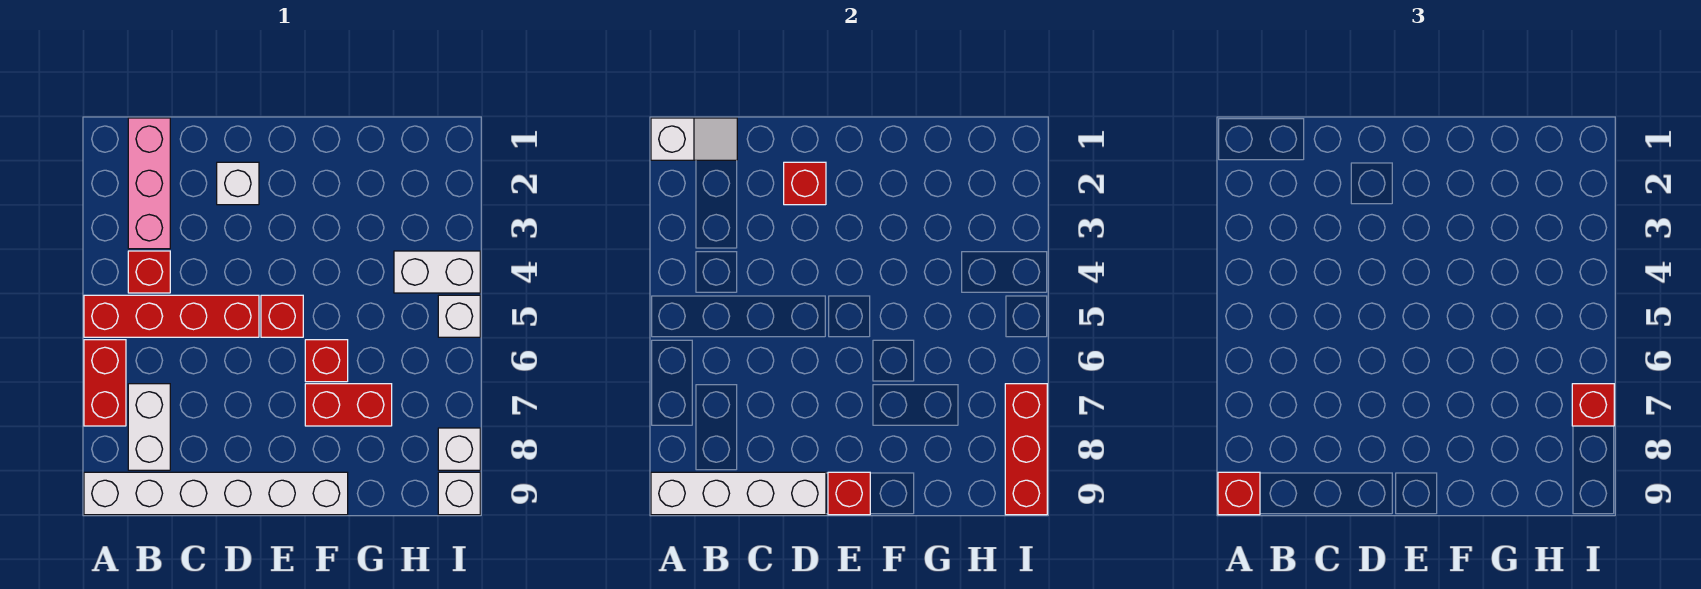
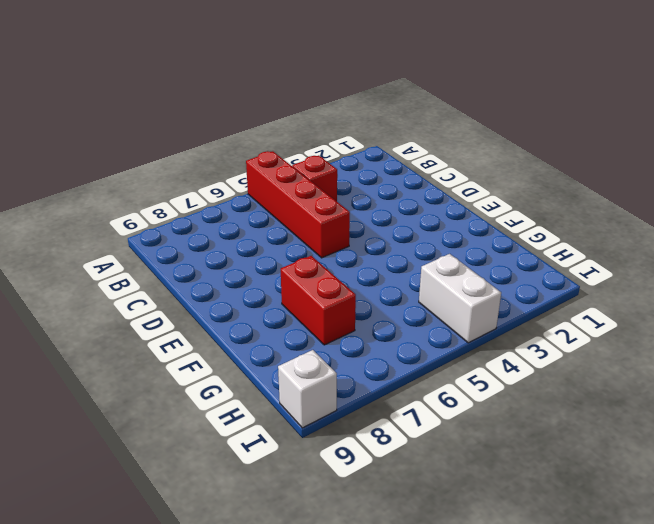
none -> red 1x2 brick [84,340,126,426]
none -> white 1x6 brick [84,472,348,515]
none -> pink 1x3 brick [128,118,170,249]

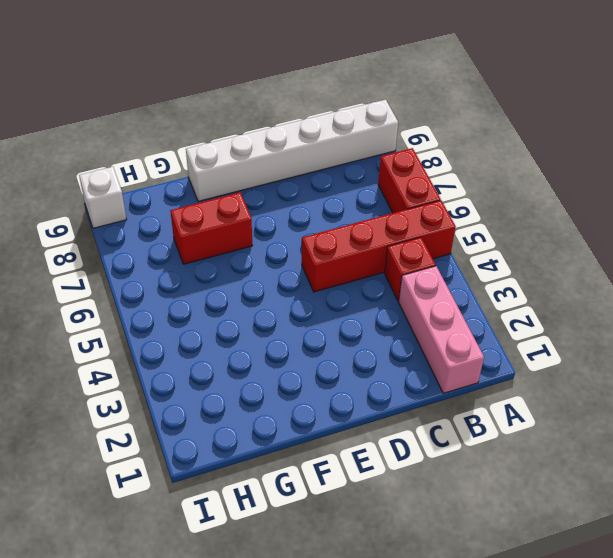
none -> white 1x2 brick [128,384,170,470]
none -> white 1x1 brick [217,162,259,205]
none -> red 1x1 brick [261,295,303,337]

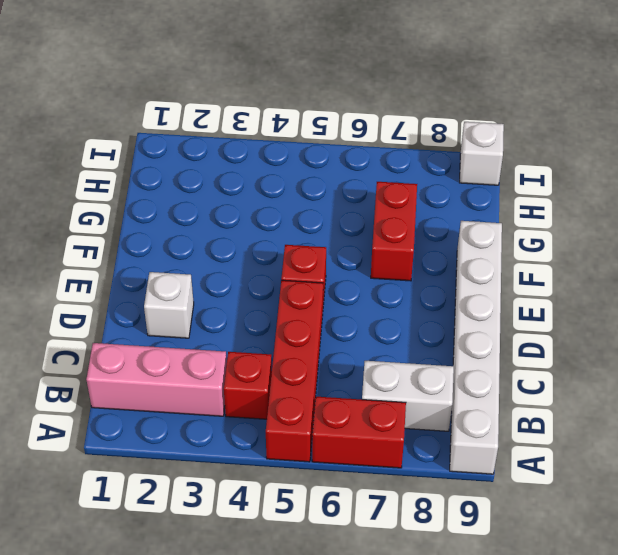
none -> red 1x1 brick [305,340,348,382]
none -> white 1x2 brick [394,251,480,293]
none -> white 1x1 brick [438,295,480,337]

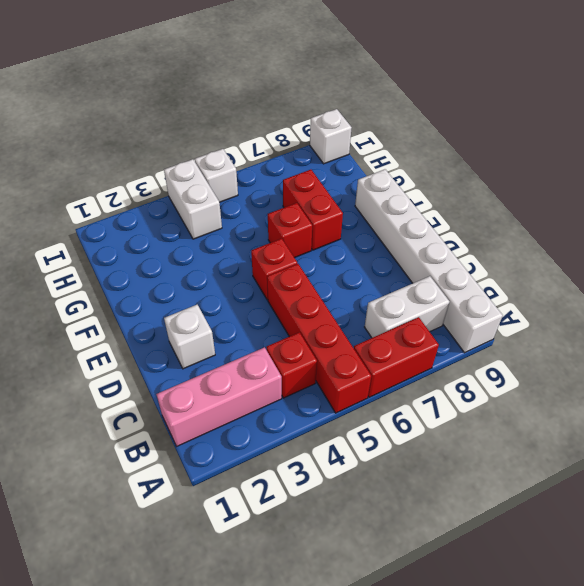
none -> white 1x1 brick [438,428,480,470]
none -> white 1x2 slope [651,118,737,160]
none -> white 1x4 brick [651,472,826,515]

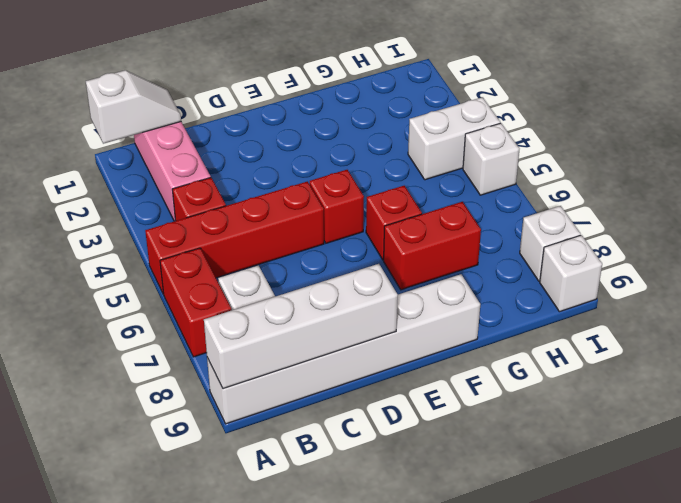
none -> white 1x1 brick [217,162,259,205]
none -> red 1x1 brick [784,162,826,205]
none -> red 1x1 brick [828,472,870,515]

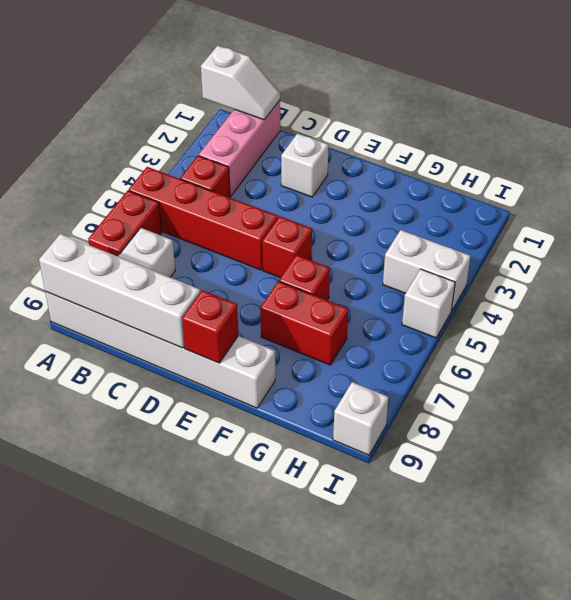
none -> white 1x1 brick [438,428,480,470]
none -> red 1x1 brick [784,162,826,205]
none -> red 1x3 brick [1005,384,1047,515]

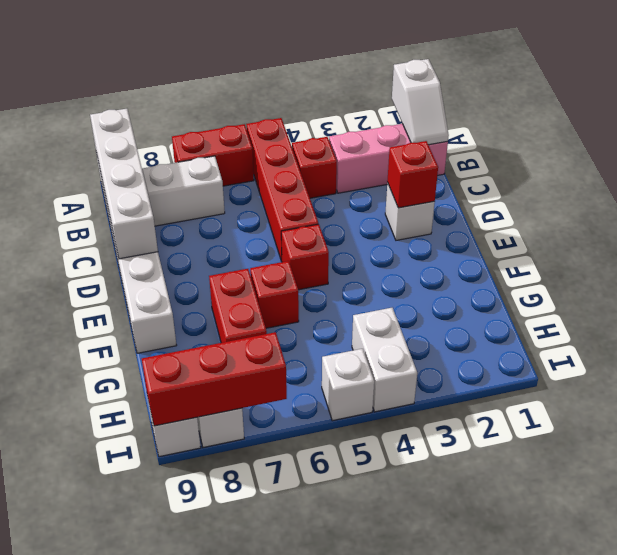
none -> red 1x1 brick [828,472,870,515]
none -> red 1x1 brick [1218,472,1260,515]
none -> red 1x1 brick [1572,384,1614,426]

